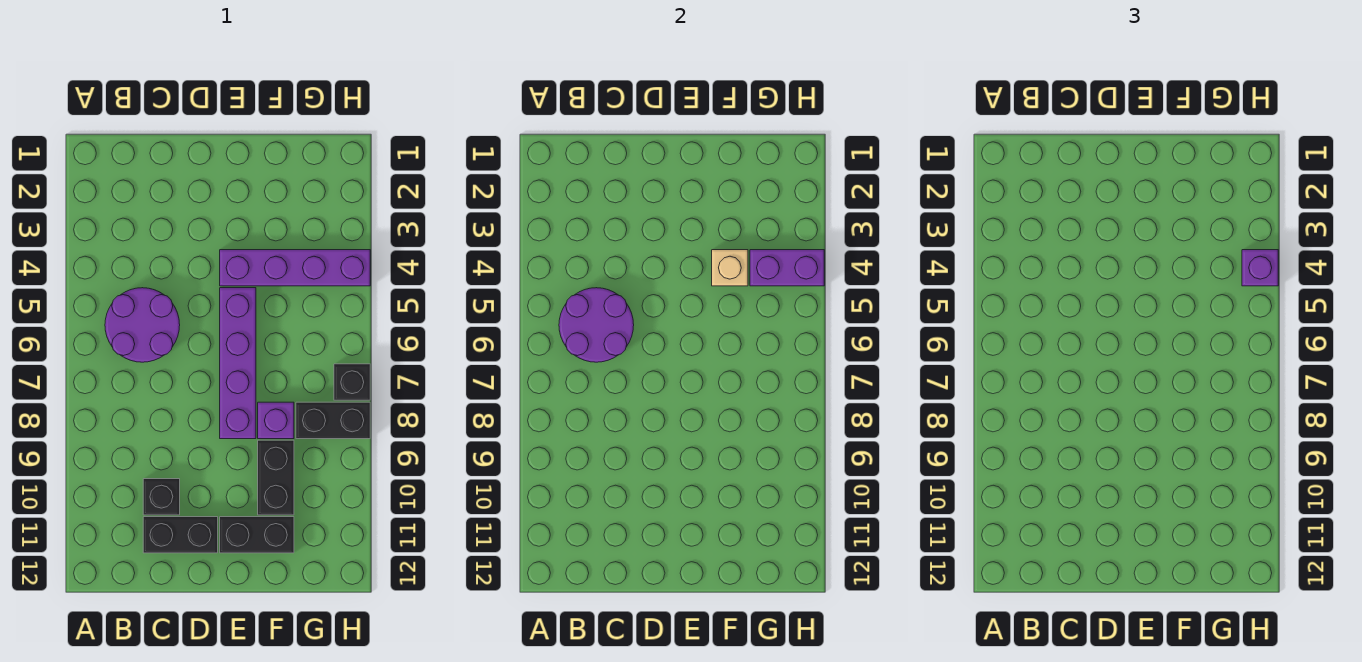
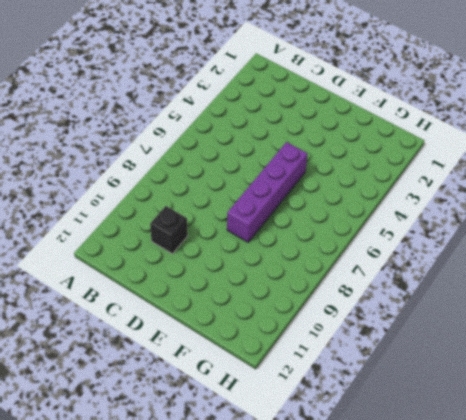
none -> purple 2x2 round brick [105,288,180,362]
none -> black 1x2 brick [143,517,218,553]
none -> purple 1x4 brick [220,250,370,286]

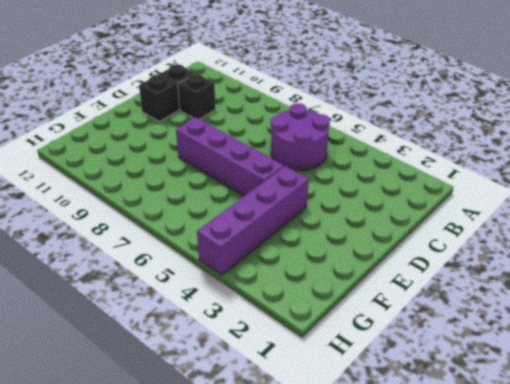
none -> black 1x2 brick [220,517,294,553]
none -> purple 1x1 brick [258,402,294,439]
none -> black 1x2 brick [258,440,294,515]

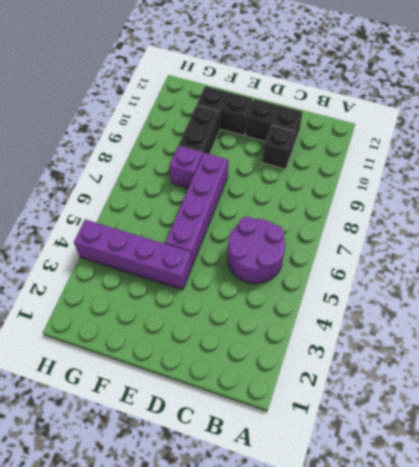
none -> black 1x2 brick [296,402,370,439]
none -> black 1x1 brick [334,364,370,400]
none -> purple 2x2 round brick [559,288,634,362]

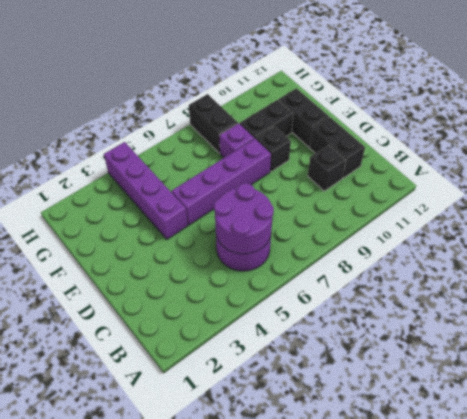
black 1x1 brick [256,126,291,172] -> black 1x1 brick moved to [334,364,370,400]
none -> tan 1x1 brick [712,250,748,286]
none -> purple 1x2 brick [750,250,824,286]
none -> purple 1x1 brick [1242,250,1278,286]

